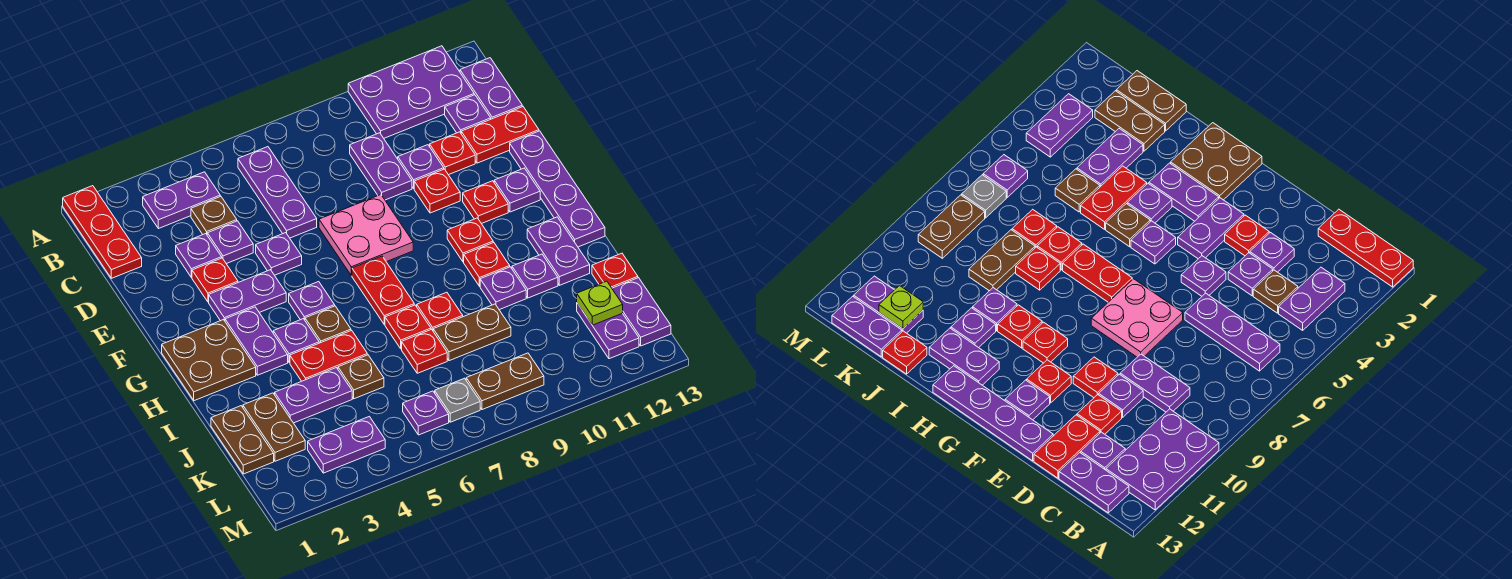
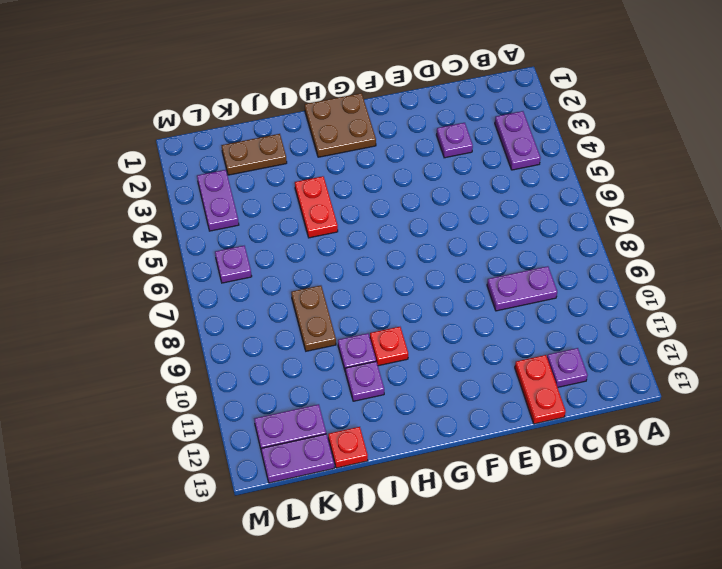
none -> red 1x3 plate [63,186,142,278]
none -> purple 2x3 plate [348,46,474,138]
none -> purple 1x3 plate [238,147,317,238]
none -> purple 1x2 plate [460,58,522,119]

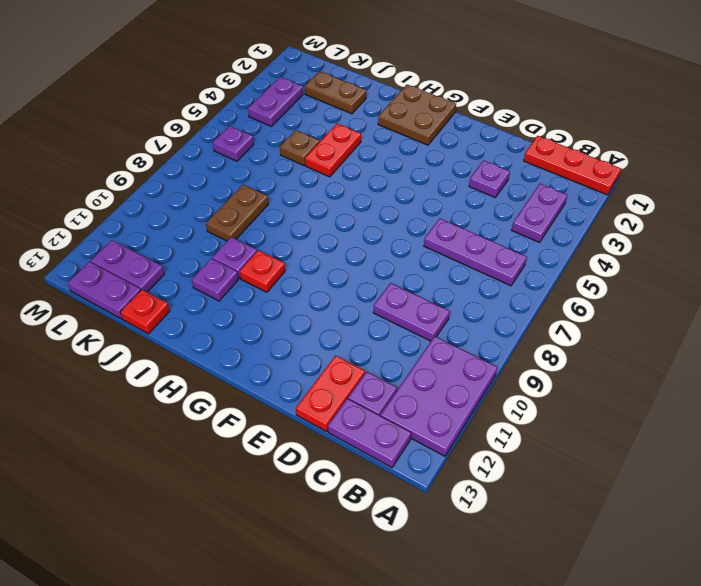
none -> brown 1x1 plate [191,196,237,234]
none -> purple 1x1 plate [207,221,253,264]
none -> purple 1x1 plate [398,145,444,188]
none -> red 1x1 plate [430,132,475,175]

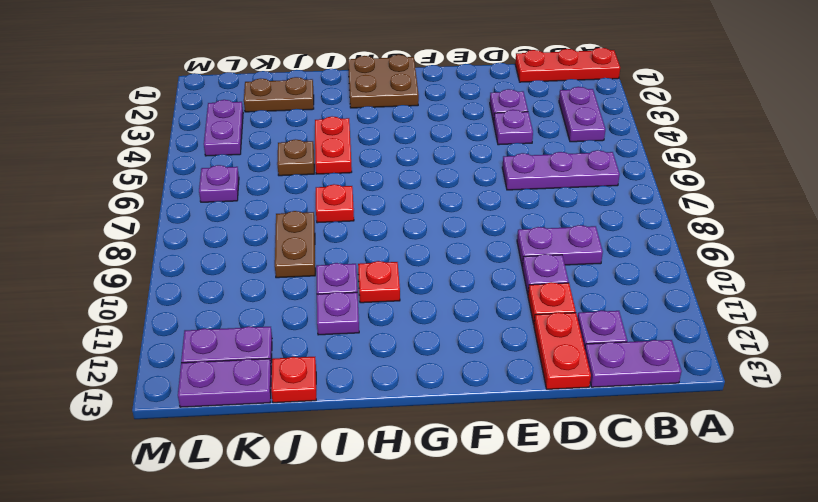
none -> purple 2x3 plate [348,46,474,138]
none -> brown 1x1 plate [191,196,237,234]
none -> red 1x1 plate [192,258,238,302]
none -> purple 1x1 plate [256,233,302,275]

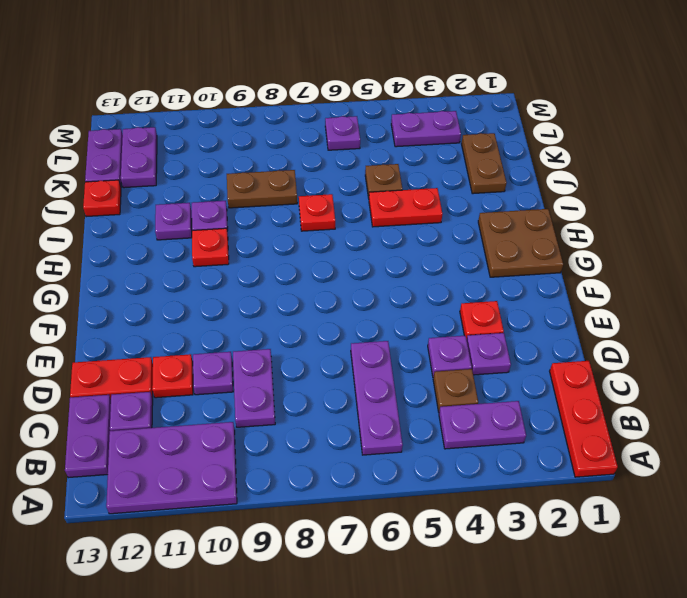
none -> purple 1x1 plate [256,233,302,275]
none -> pink 2x2 plate [319,195,413,276]
none -> red 1x1 plate [414,169,460,213]
none -> purple 1x4 plate [510,131,605,247]

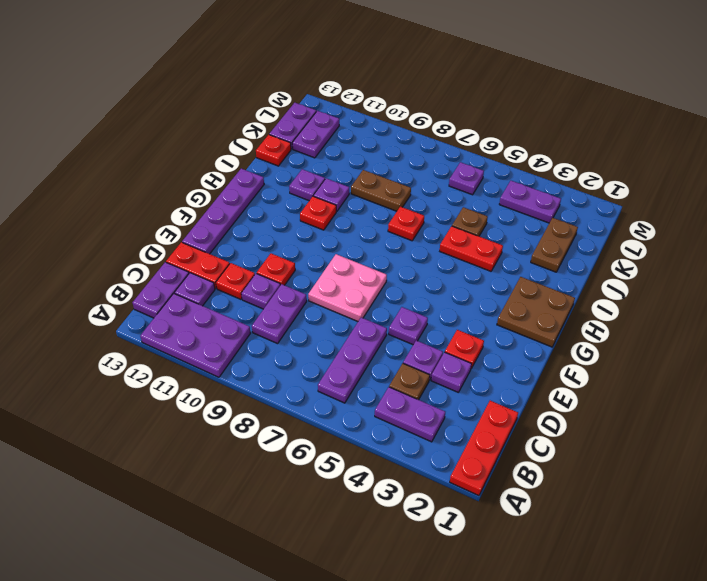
none -> purple 1x2 plate [209,270,286,321]
none -> red 1x1 plate [463,181,508,224]
none -> purple 1x1 plate [494,168,540,212]
none -> purple 1x2 plate [225,307,288,375]

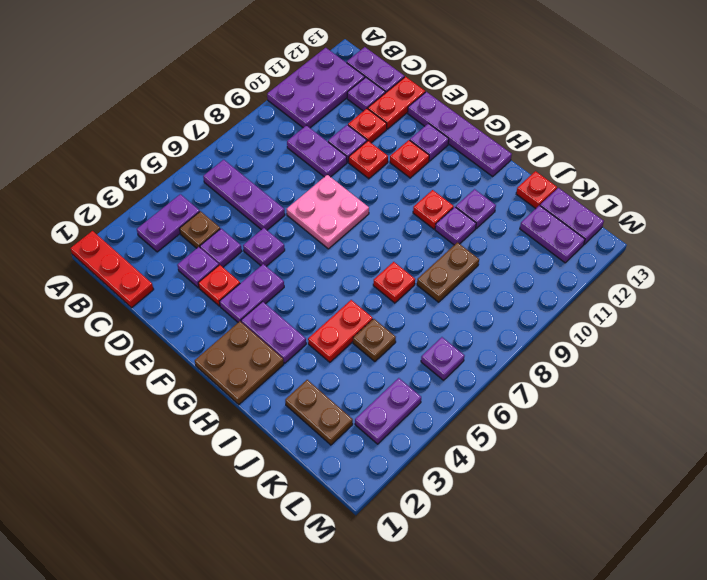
none -> purple 1x1 plate [289,282,335,320]
none -> red 1x2 plate [352,256,414,324]
none -> red 1x1 plate [447,218,493,262]
none -> purple 1x1 plate [273,319,319,363]

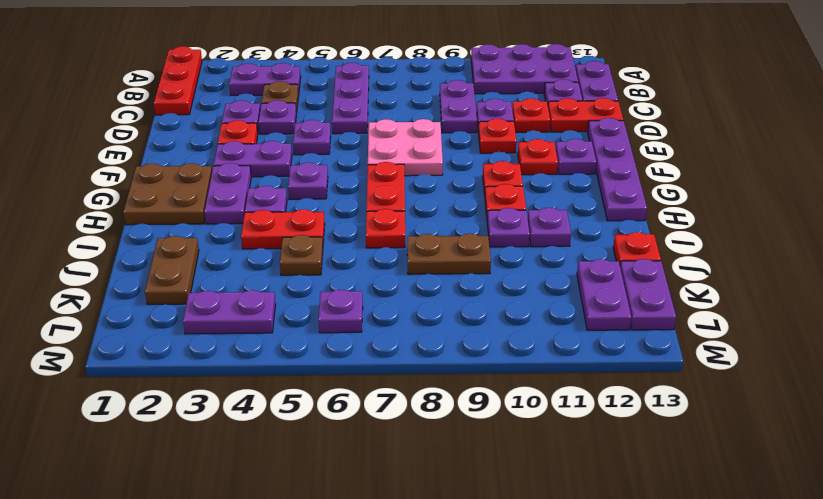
none -> brown 1x1 plate [305,306,351,343]
none -> purple 1x2 plate [527,217,590,285]
none -> red 1x1 plate [417,292,463,330]
none -> brown 1x2 plate [211,406,274,474]

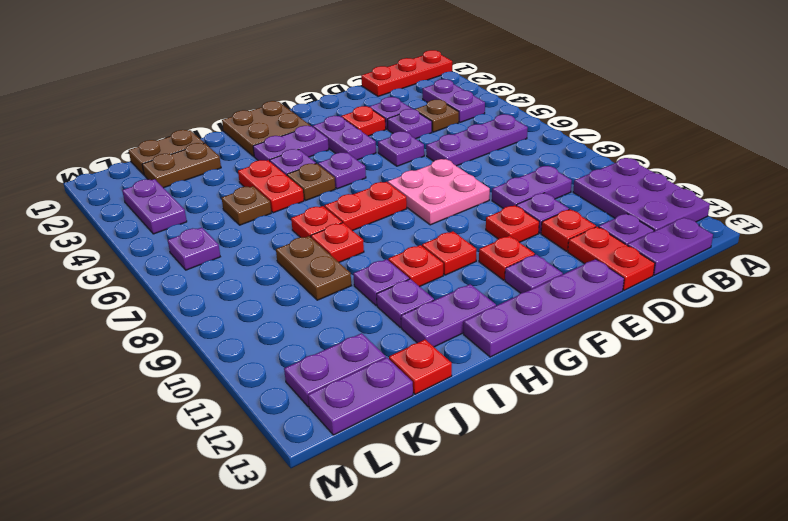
none -> purple 1x2 plate [275,368,352,423]
none -> red 1x1 plate [402,329,447,373]
none -> grey 1x1 plate [435,378,480,422]
none -> brown 1x2 plate [466,353,544,410]

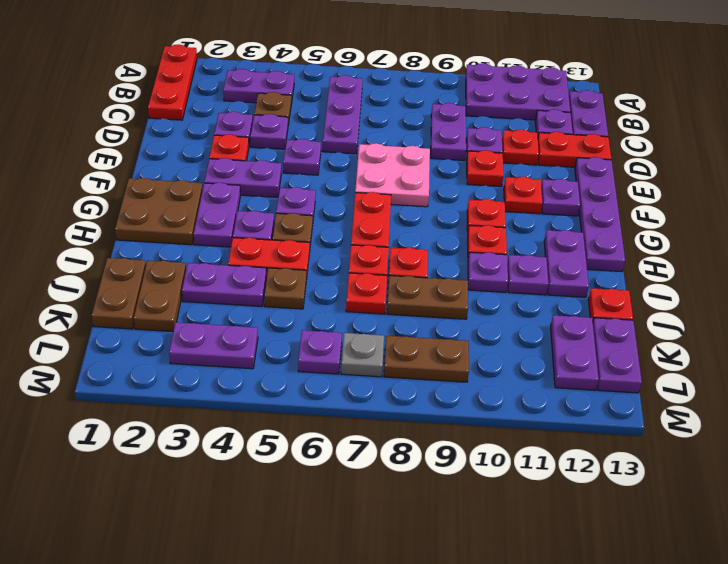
none -> lime 1x1 plate [577,281,623,325]

